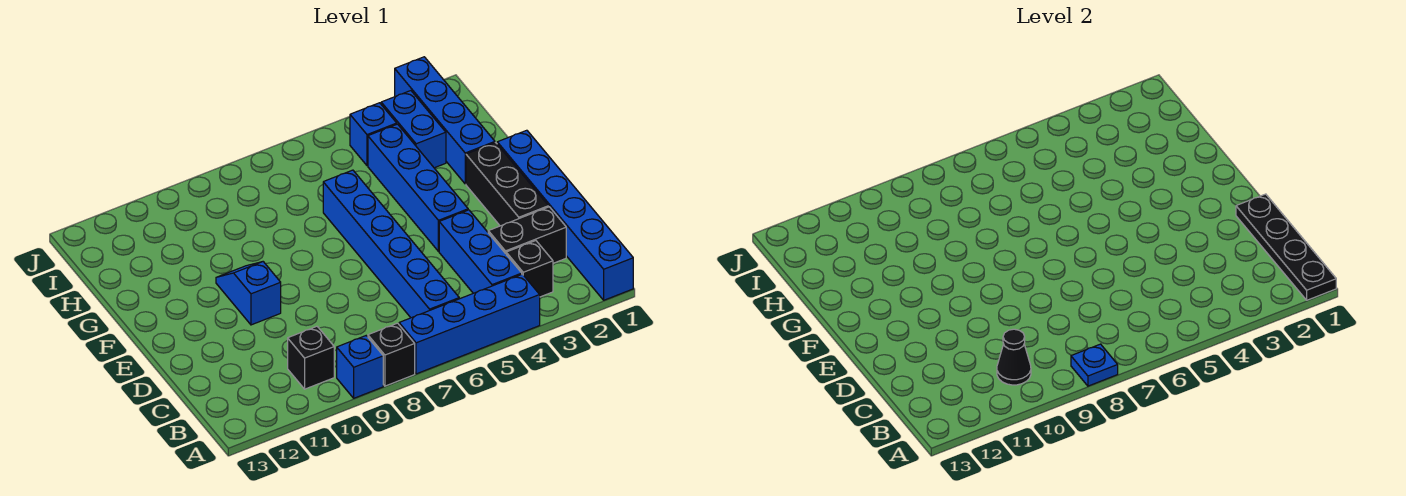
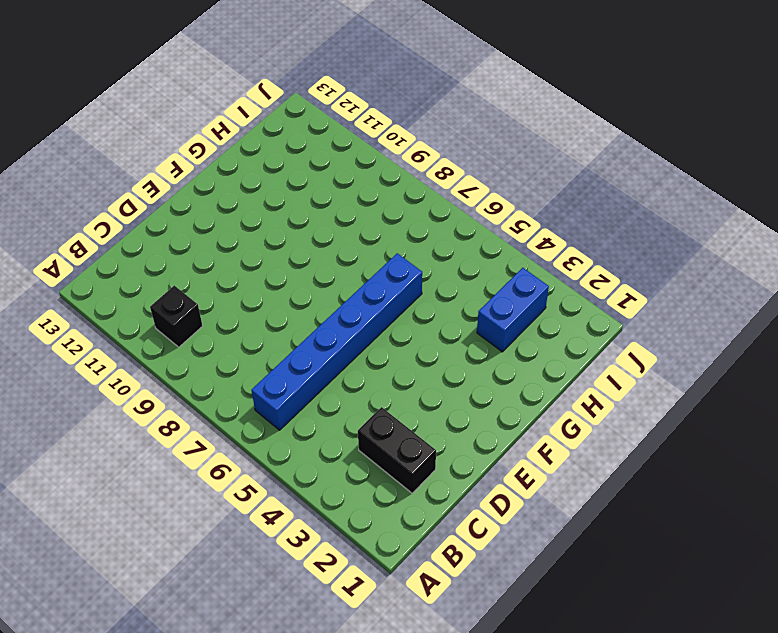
none -> blue 1x6 brick [497,130,633,300]
none -> blue 1x4 brick [399,274,540,374]
none -> black 1x1 brick [368,323,415,386]

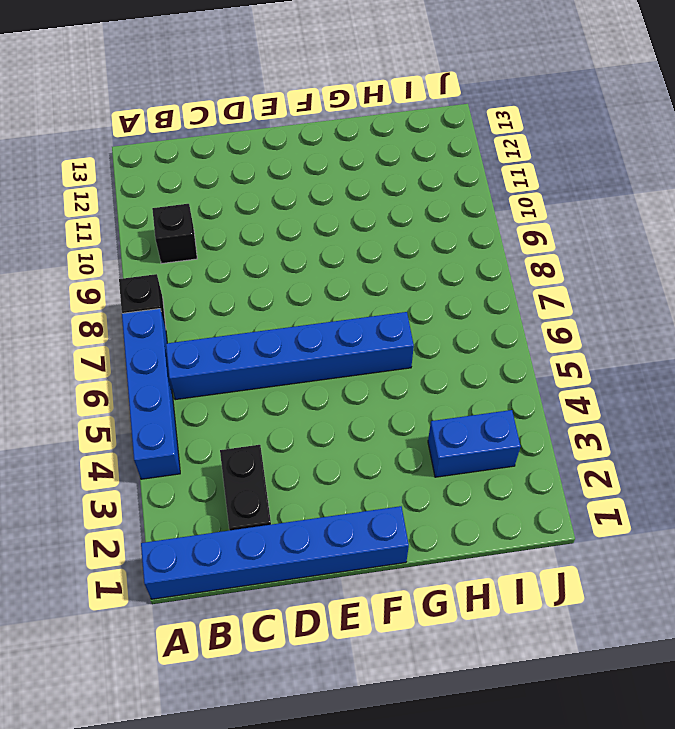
none -> blue 1x1 brick [337,336,383,398]
none -> black 1x1 brick [506,241,553,297]
none -> blue 1x3 brick [439,210,522,293]

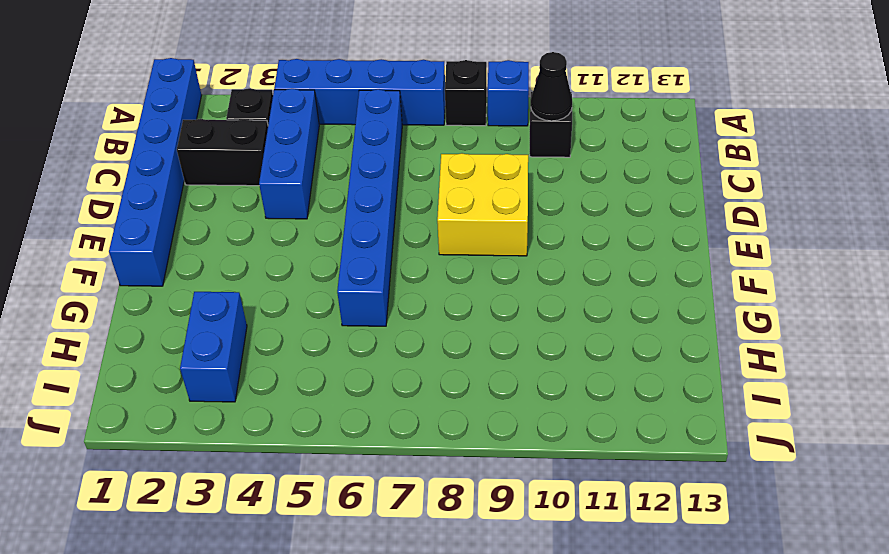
yellow 2x2 brick [437,153,528,256] -> none
none -> black 1x3 brick [466,143,549,226]
none -> blue 1x4 brick [368,124,468,251]
none -> blue 1x2 slope [216,262,281,325]

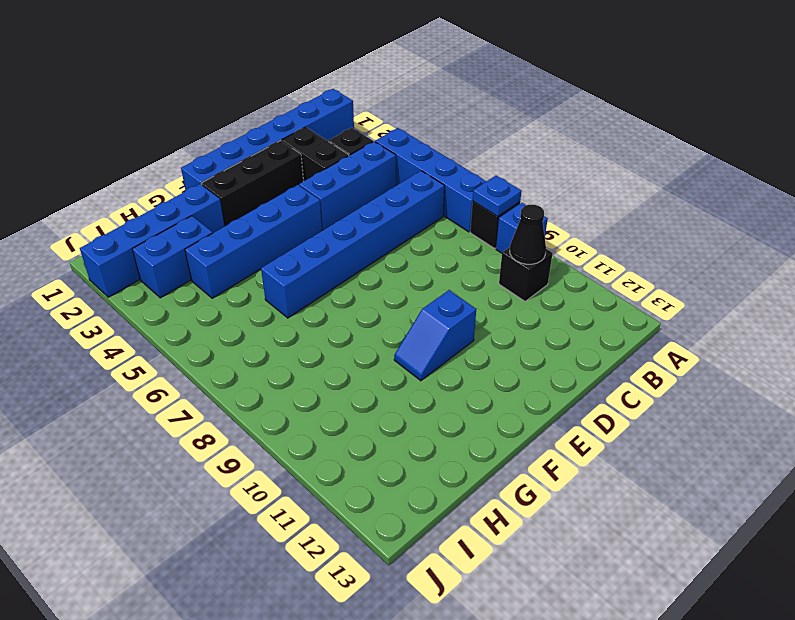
none -> blue 1x1 brick [350,103,397,166]
none -> black 1x4 plate [1236,194,1336,300]

